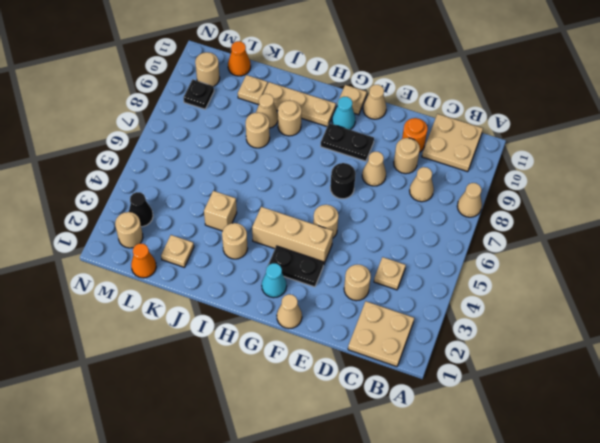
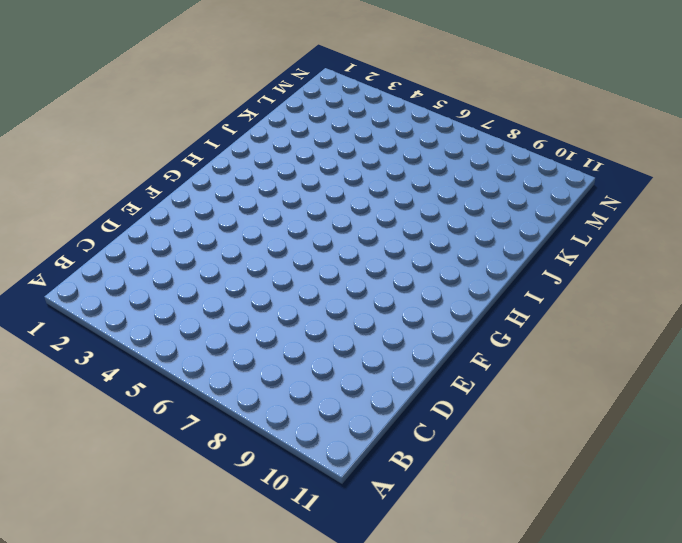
none -> tan 1x1 cone [457,183,482,217]
none -> tan 2x2 plate [348,301,414,367]
none -> tan 2x2 plate [422,114,483,172]
none -> tan 1x1 plate [374,257,406,290]

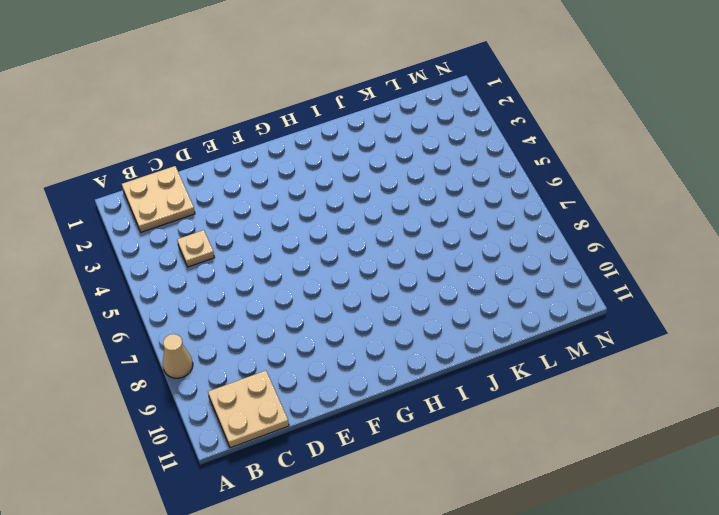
none -> tan 1x1 cone [410,167,434,202]
none -> tan 1x1 round brick [344,265,371,301]
none -> tan 1x1 round brick [394,138,420,174]
none -> orange 1x1 round brick [402,118,428,152]

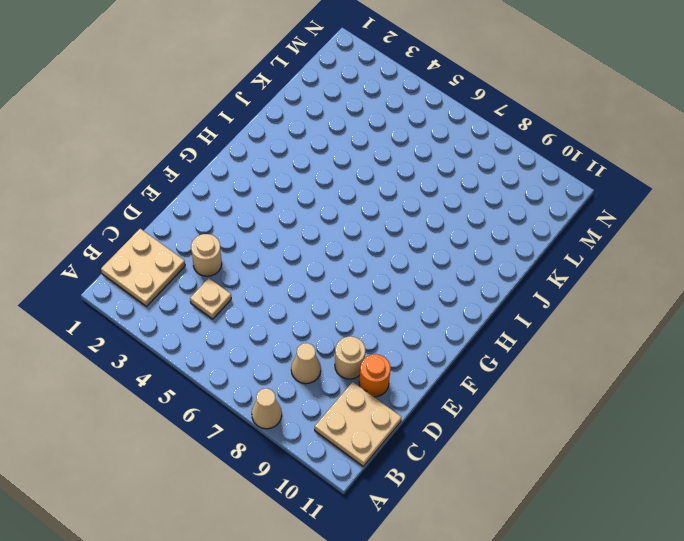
none -> tan 1x1 cone [362,152,386,186]
none -> tan 1x1 cone [277,294,302,329]
none -> black 1x2 plate [268,246,324,287]
none -> tan 1x3 brick [252,207,333,265]

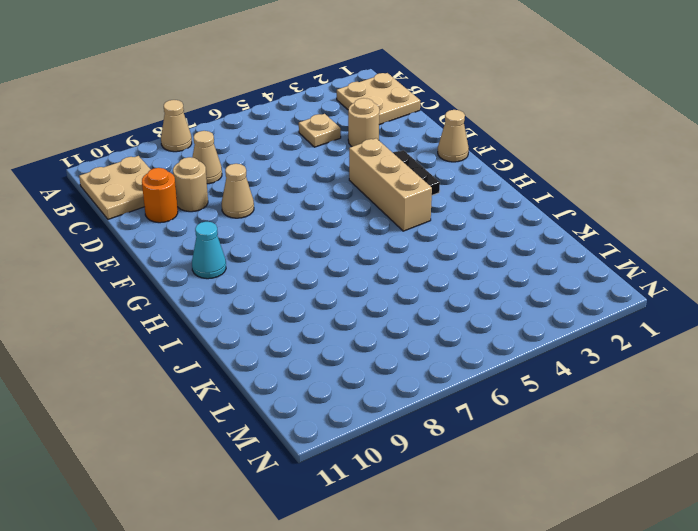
none -> tan 1x1 round brick [313,205,338,238]
none -> black 1x1 round brick [330,163,356,199]
none -> black 1x2 plate [321,123,374,161]
none -> tan 1x1 cone [363,85,386,119]

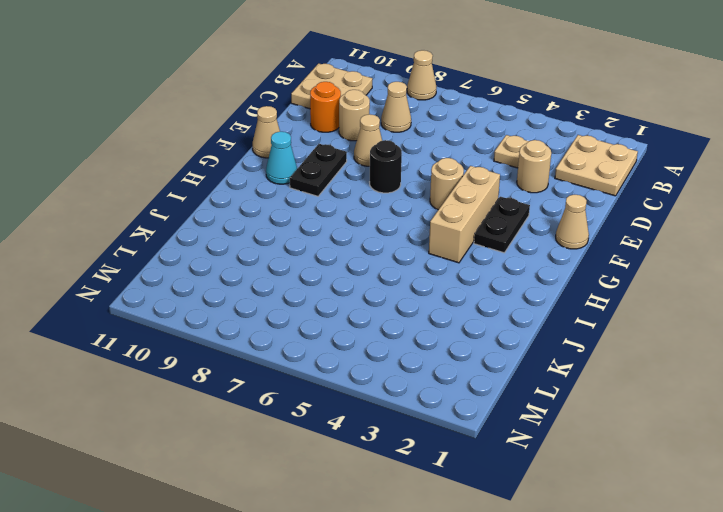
none -> cyan 1x1 cone [262,263,287,298]
none -> tan 1x1 plate [337,85,367,115]
none -> tan 1x3 plate [263,82,336,126]
none -> tan 1x1 round brick [222,223,248,259]

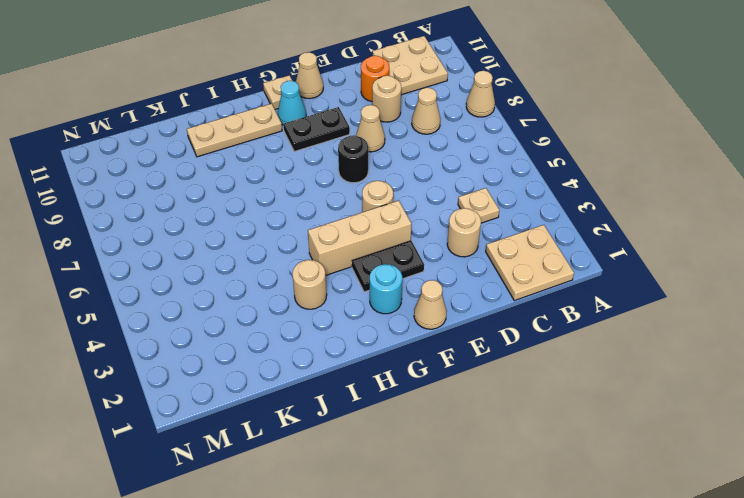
cyan 1x1 round brick [370,264,402,314] -> cyan 1x1 cone [262,263,287,298]
none -> tan 1x1 round brick [278,100,301,136]
none -> tan 1x1 brick [204,191,237,231]
none -> tan 1x1 round brick [246,112,270,148]
none -> tan 1x1 cone [256,94,278,128]

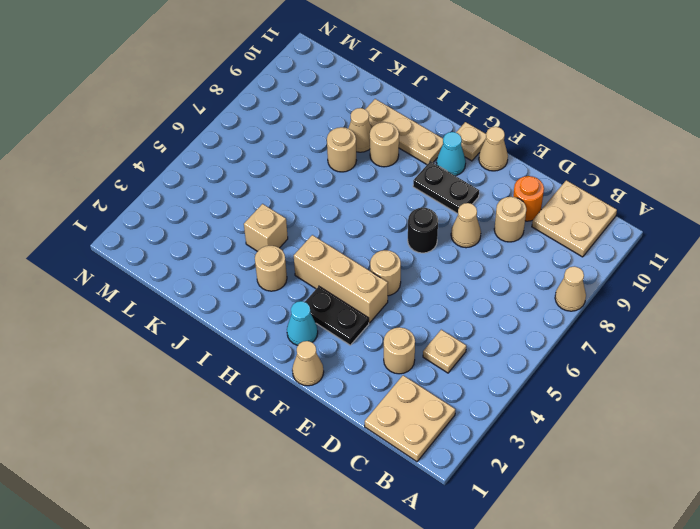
none -> tan 1x1 cone [410,167,434,202]
none -> tan 1x1 plate [161,235,194,267]
none -> tan 1x1 plate [238,75,268,105]
none -> orange 1x1 cone [131,243,156,278]

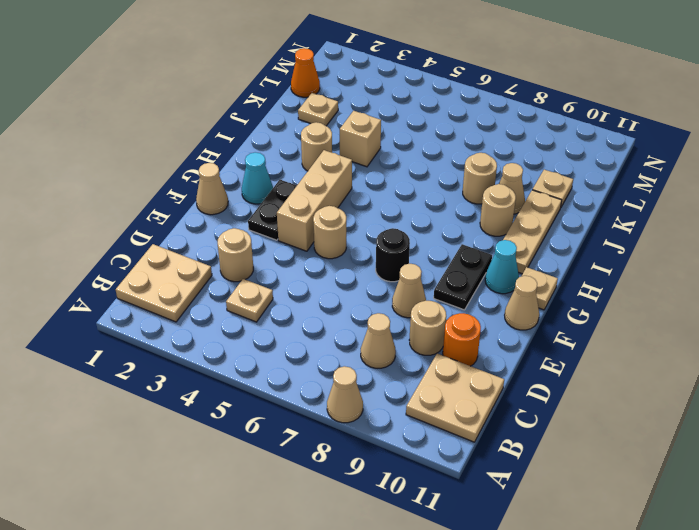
none -> orange 1x1 cone [228,41,251,76]
none -> tan 1x1 round brick [115,212,143,248]
none -> black 1x1 cone [129,192,153,227]
none -> black 1x1 plate [183,79,214,109]

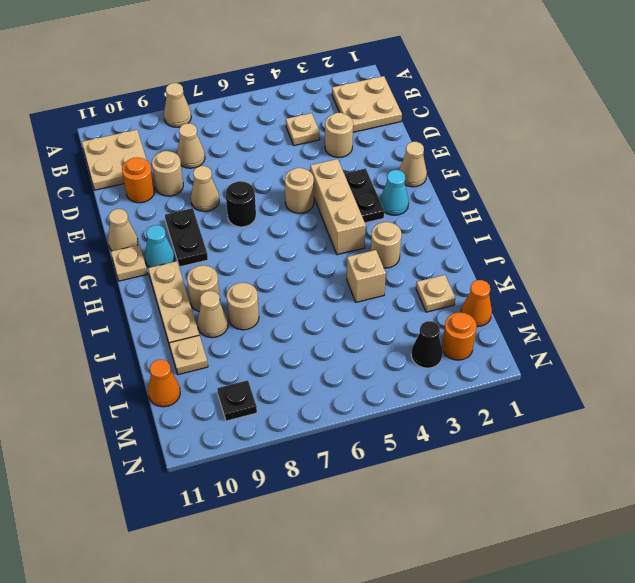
orange 1x1 round brick [442,312,477,360] -> tan 1x1 round brick [115,212,143,248]
none -> tan 1x1 round brick [195,52,220,86]

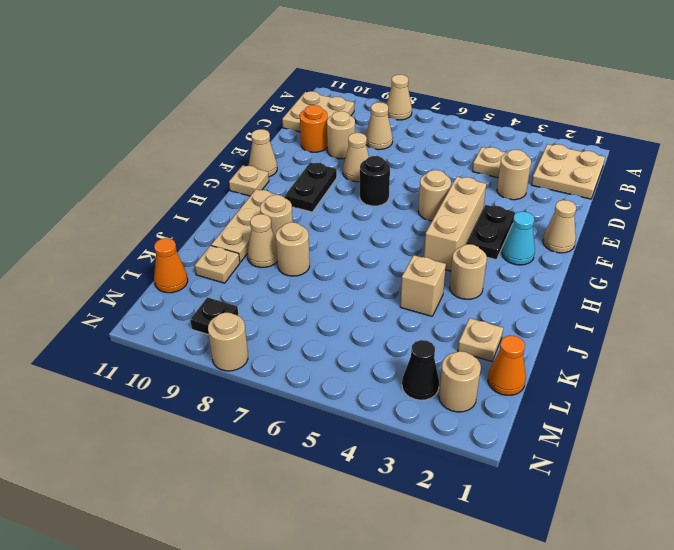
tan 1x1 round brick [208,312,248,371] -> tan 1x1 round brick moved to [195,52,220,86]
none -> cyan 1x1 cone [332,97,355,130]

